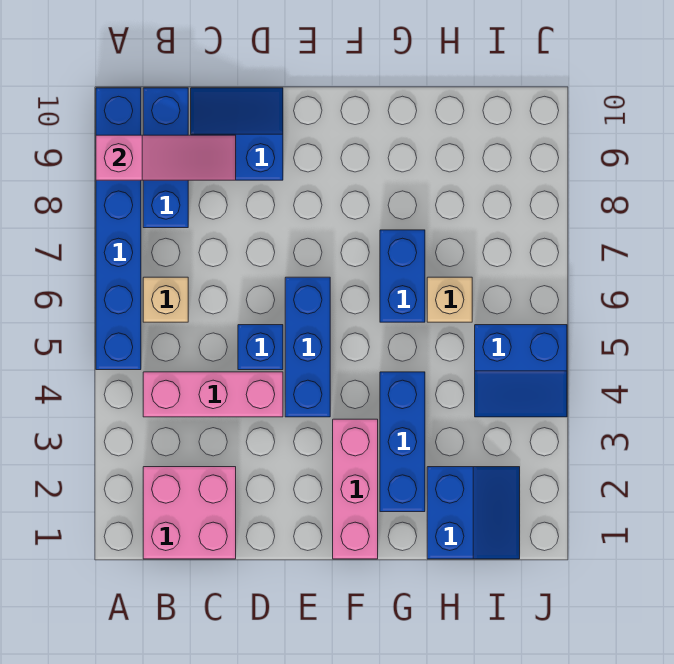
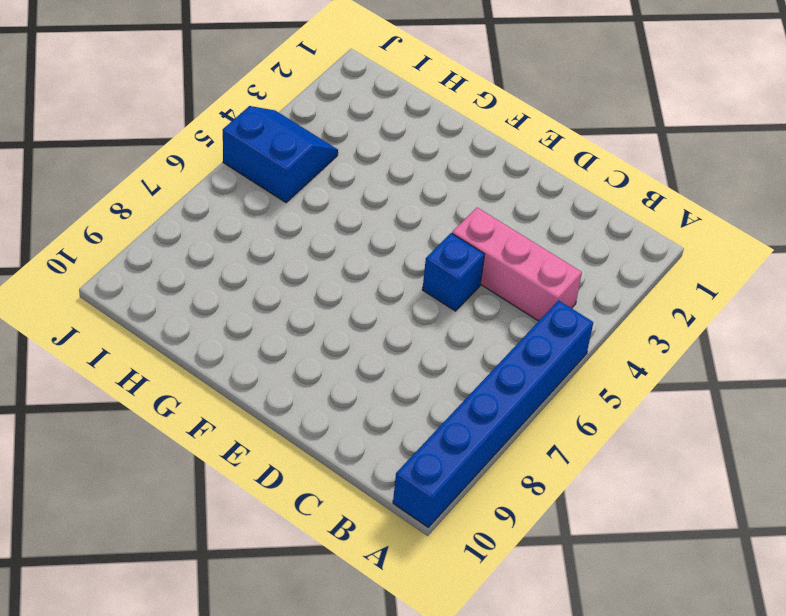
none -> pink 2x2 brick [143,467,236,559]
none -> tan 1x1 brick [143,277,188,322]
none -> blue 1x3 brick [143,88,188,228]

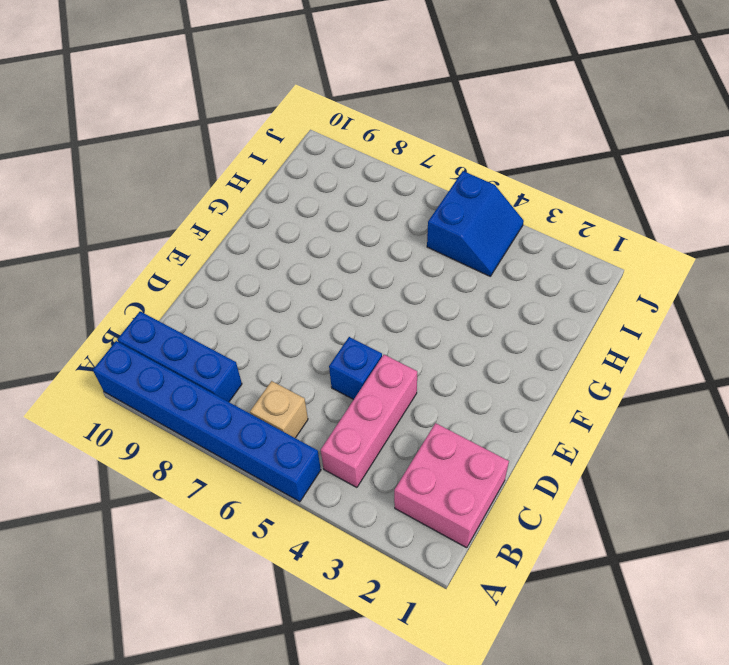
none -> blue 2x2 slope [191,88,283,180]
none -> blue 1x3 brick [285,277,330,417]
none -> pink 1x3 brick [333,419,378,559]

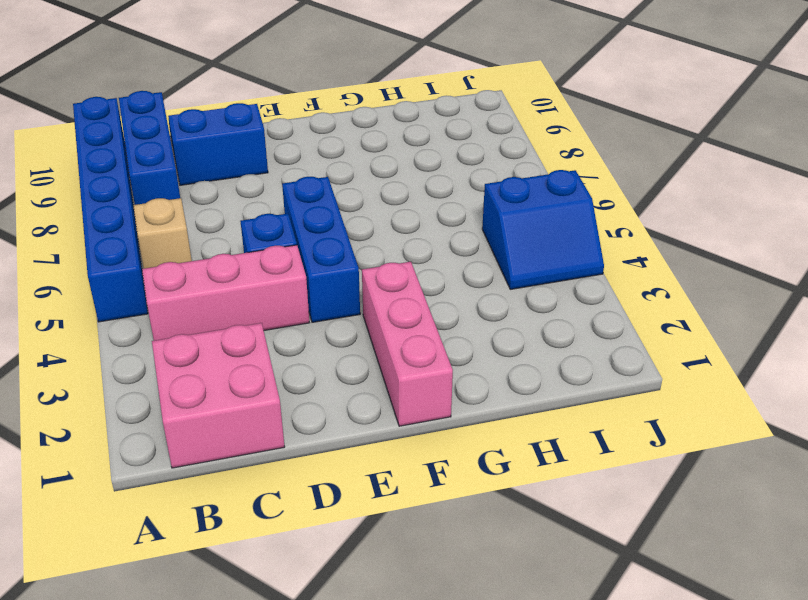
none -> blue 1x3 brick [380,372,425,512]
none -> blue 1x2 brick [380,230,425,322]
none -> blue 2x2 slope [427,467,520,559]

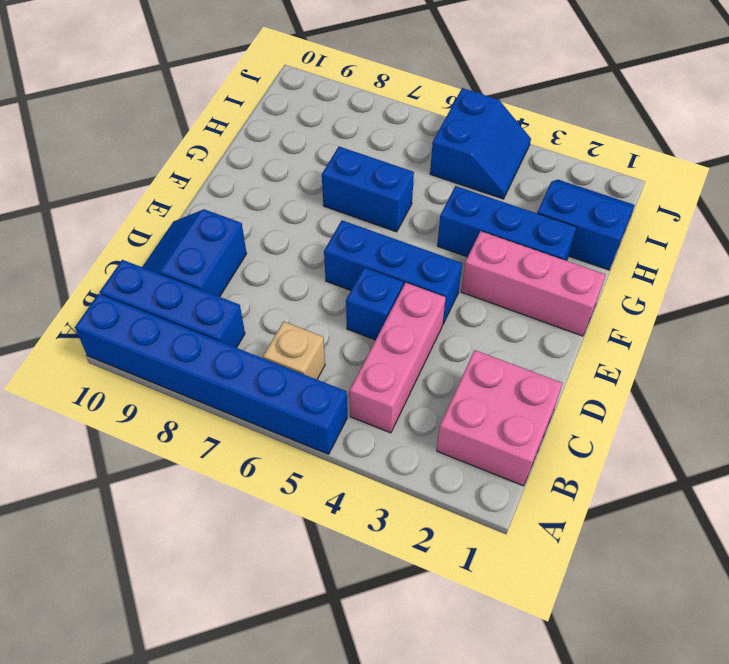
none -> tan 1x1 brick [427,277,472,322]
none -> pink 1x3 slope [96,135,236,180]

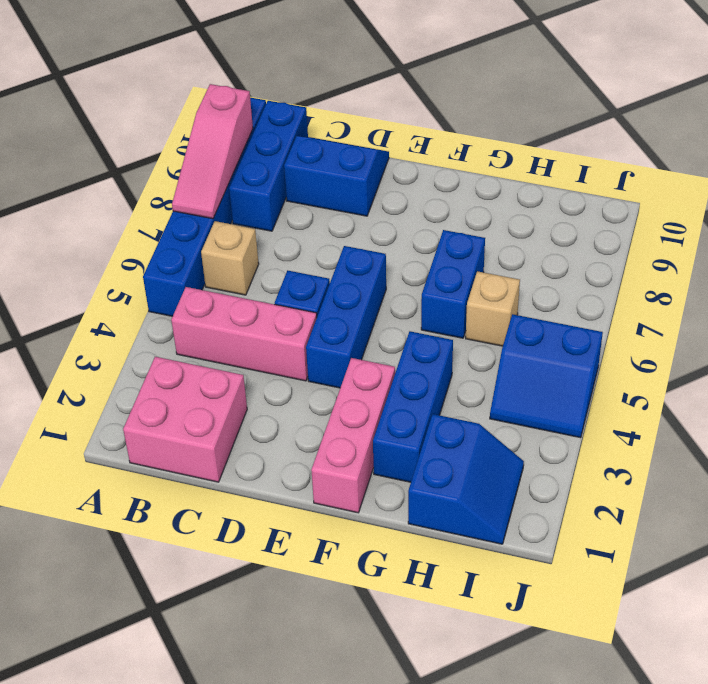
pink 1x3 slope [172,84,253,219] -> pink 1x3 slope turned to [96,135,236,180]

